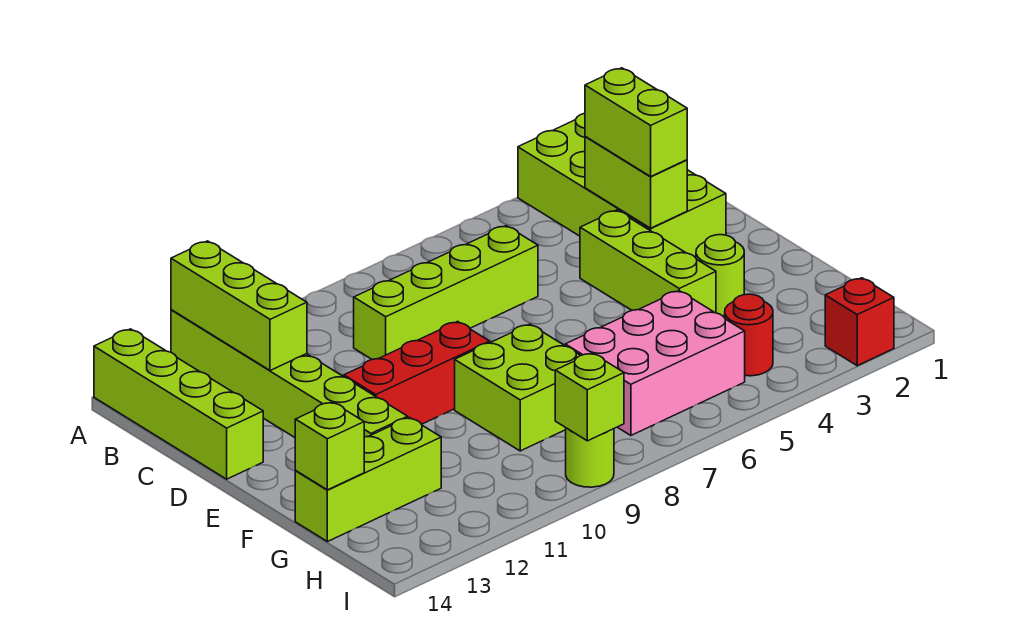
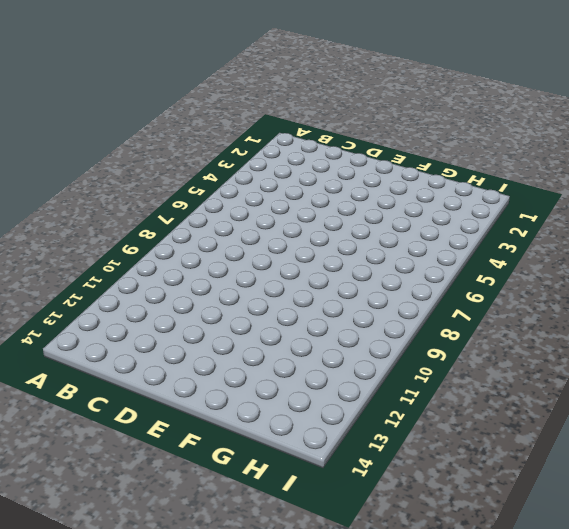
none -> lime 2x4 brick [518,113,726,258]
none -> lime 1x6 brick [171,310,408,437]
none -> lime 1x4 brick [94,329,263,479]

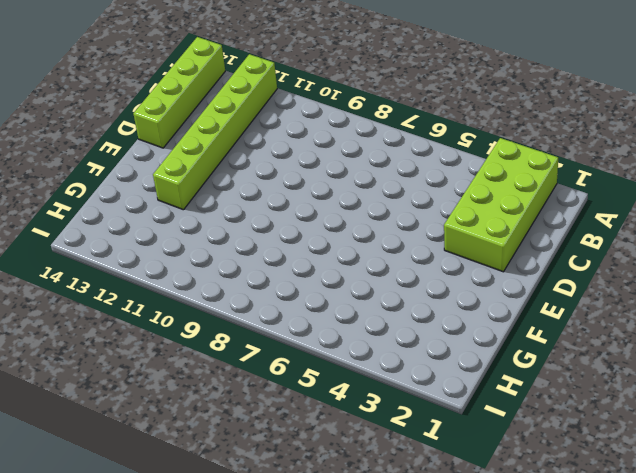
none -> lime 1x4 brick [354,226,538,359]
none -> lime 1x3 brick [580,210,716,313]
none -> red 1x3 brick [344,321,490,424]

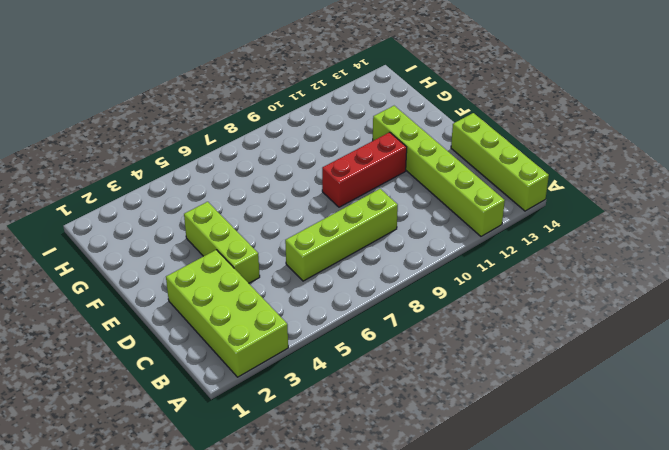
none -> lime 1x1 round brick [696,235,744,316]
none -> lime 2x2 brick [455,324,580,451]
none -> pink 2x3 brick [565,291,745,435]

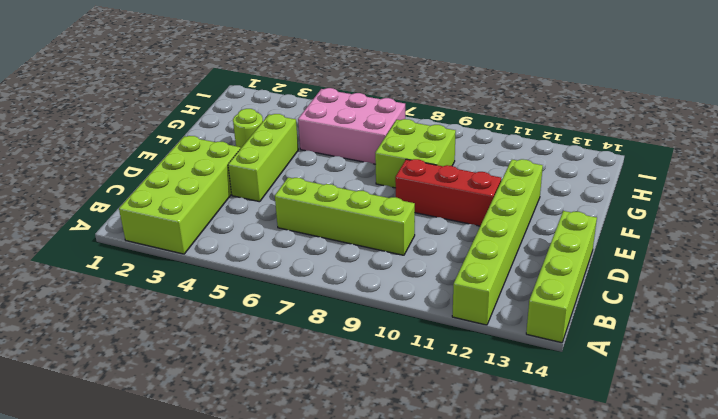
none -> lime 1x3 brick [295,417,441,542]
none -> red 1x1 round brick [725,294,773,376]
none -> red 1x1 brick [825,278,894,366]

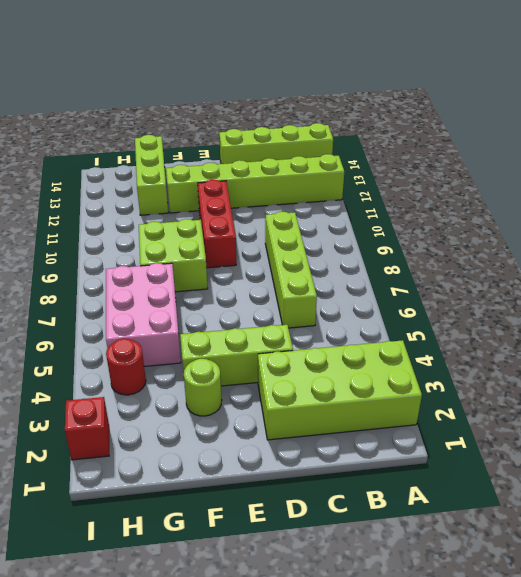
none -> lime 1x1 round brick [566,428,614,487]
none -> lime 1x3 brick [171,241,307,371]
none -> lime 1x2 brick [585,137,687,228]

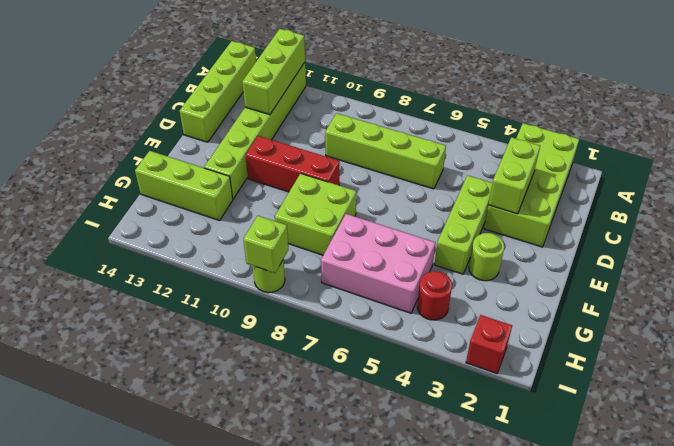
none -> lime 1x1 brick [295,402,364,490]
none -> lime 1x2 brick [585,68,687,176]

